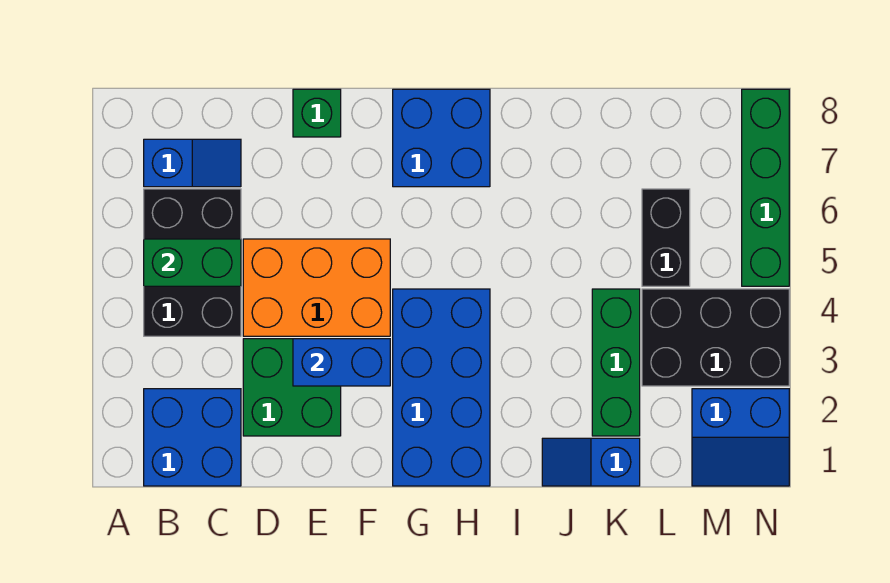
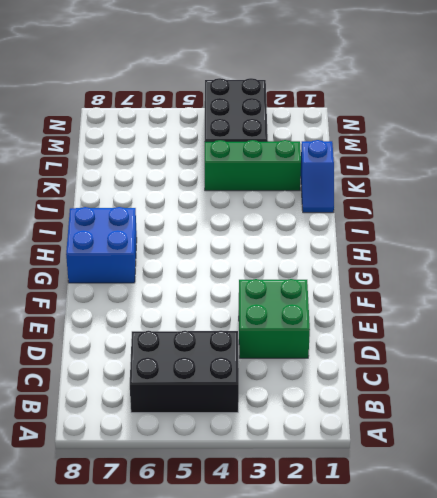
none -> blue 2x2 brick [144,389,241,486]
none -> blue 1x2 slope [144,139,241,187]
none -> orange 2x3 brick [243,239,390,336]

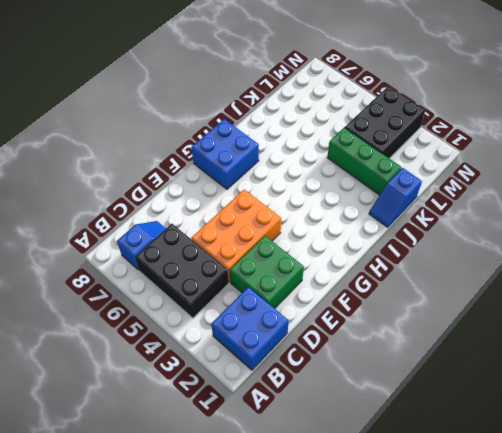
none -> green 1x1 brick [293,89,341,137]
none -> blue 2x4 brick [393,289,490,486]
none -> black 1x2 brick [642,189,690,286]

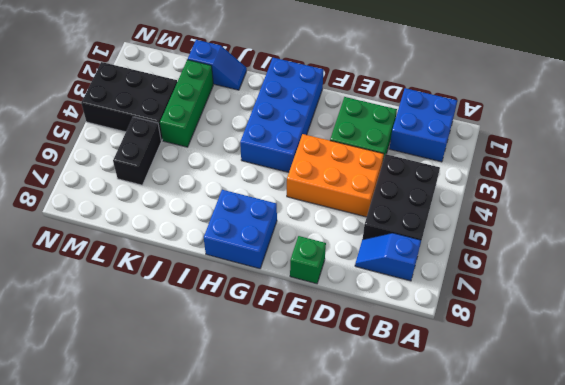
none -> blue 2x2 slope [692,389,789,486]
none -> green 1x4 brick [742,89,789,286]
none -> green 1x2 brick [144,239,241,286]

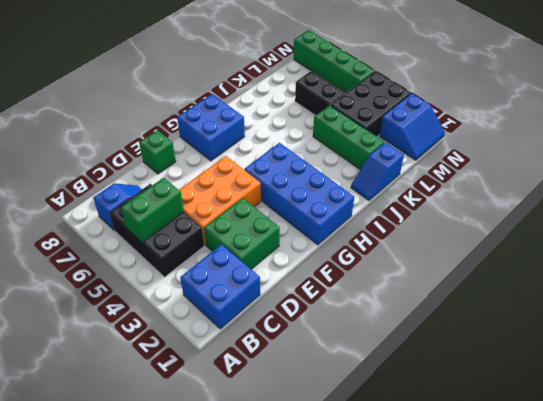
none -> blue 1x2 brick [293,339,390,386]

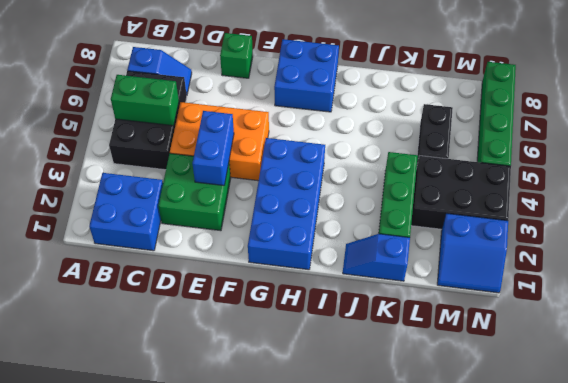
blue 1x2 brick [192,111,234,186] -> blue 1x2 brick turned to [293,339,390,386]

